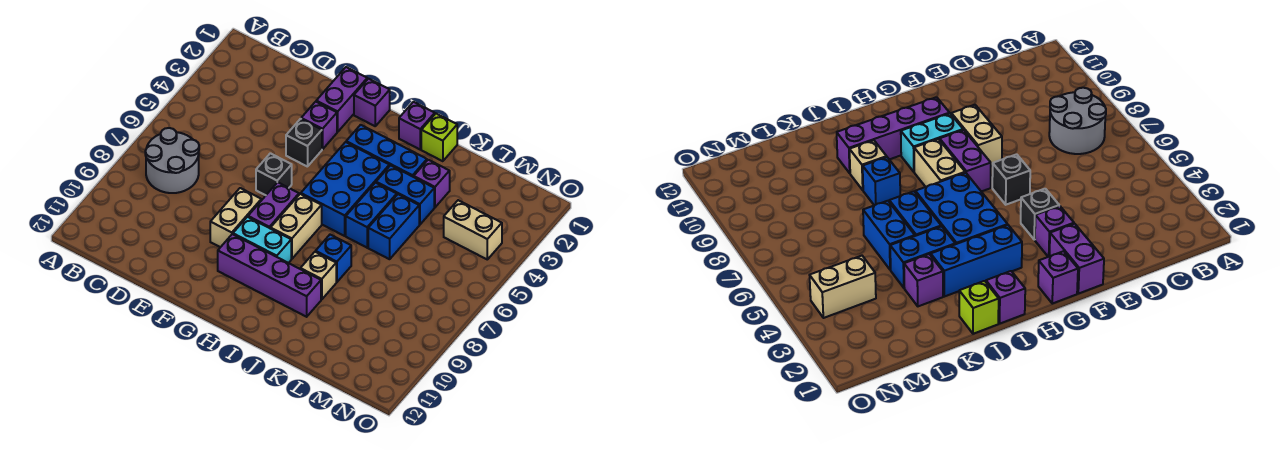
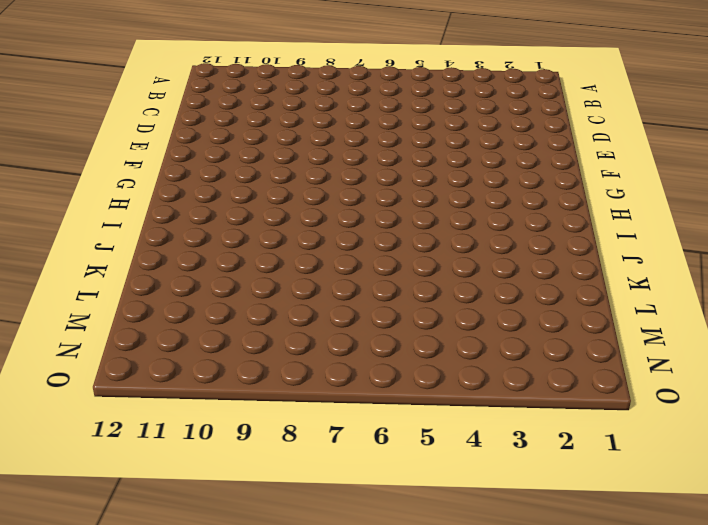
none -> grey 2x2 round brick [145,128,199,193]
none -> purple 1x2 brick [316,67,367,132]
none -> purple 1x1 brick [301,102,337,149]

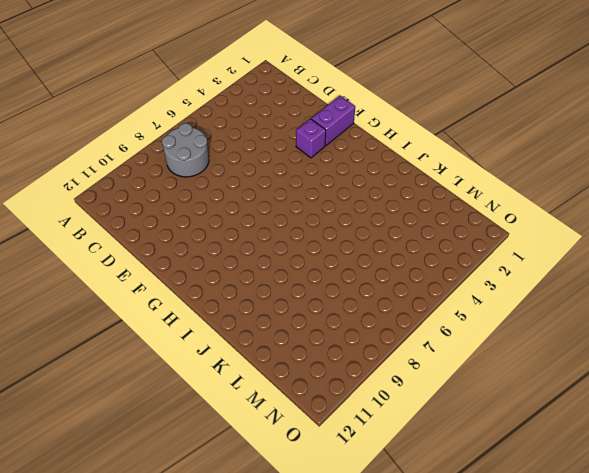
none -> black 1x1 brick [286,119,322,167]
none -> black 1x1 brick [256,153,292,195]
none -> tan 1x2 brick [210,188,261,247]

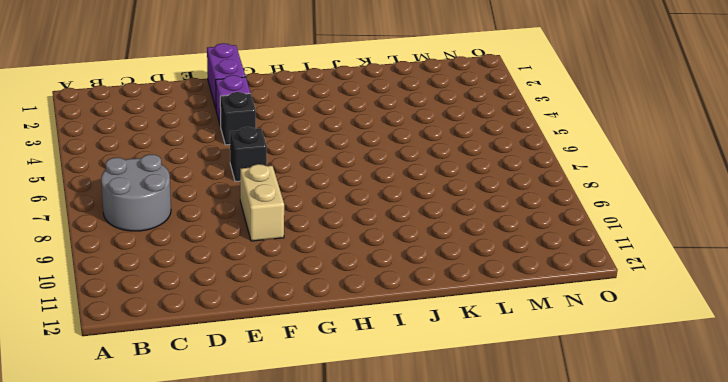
none -> purple 1x1 brick [354,79,390,126]
none -> purple 1x2 brick [248,182,299,229]
none -> cyan 1x2 brick [233,217,291,263]

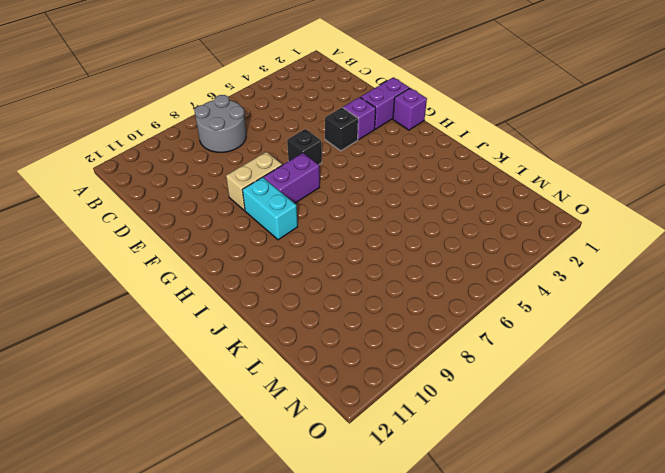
none -> purple 1x4 brick [218,234,321,317]
none -> blue 1x3 brick [346,125,427,177]
none -> blue 2x3 brick [301,142,389,236]

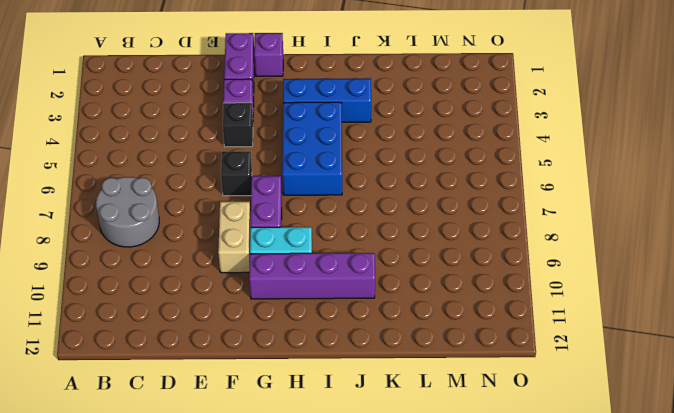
none -> tan 1x2 brick [271,194,322,259]
none -> purple 1x1 brick [399,102,435,149]
none -> lime 1x1 brick [421,114,457,161]

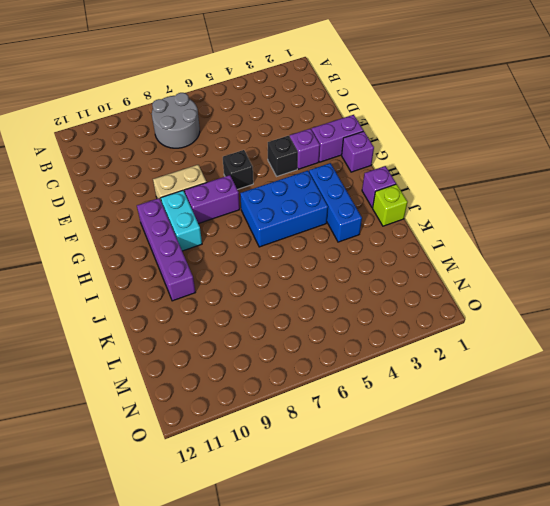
none -> tan 1x2 brick [271,194,322,259]
none -> blue 1x2 brick [376,165,434,225]
none -> blue 1x2 brick [346,183,397,248]

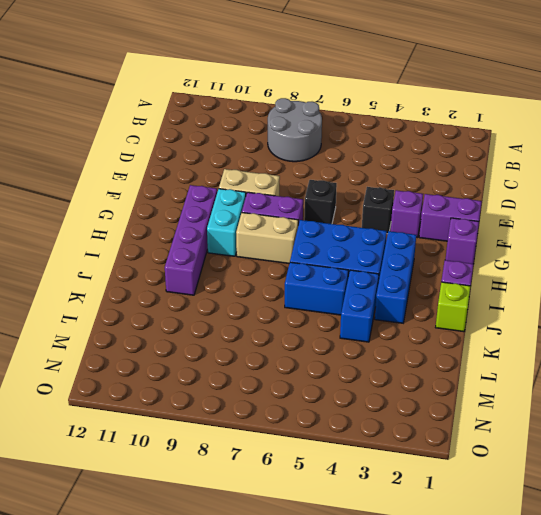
none -> blue 1x1 brick [316,235,351,282]
none -> tan 1x1 brick [300,252,336,300]
none -> purple 1x1 brick [414,160,450,207]

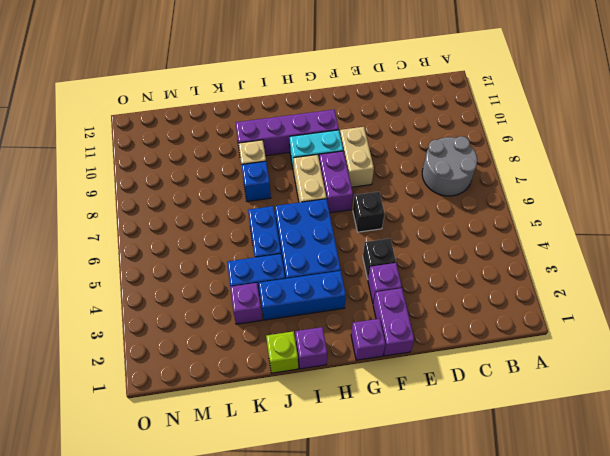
none -> blue 1x2 brick [368,194,419,259]
none -> tan 1x2 brick [444,200,502,259]

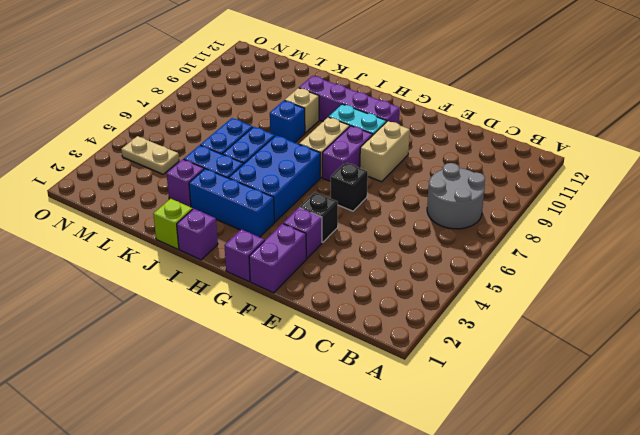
tan 1x2 plate [121,136,179,174] -> tan 1x2 brick [444,200,502,259]

